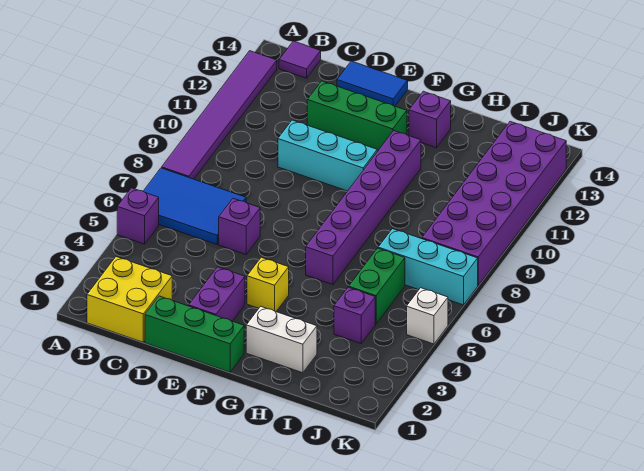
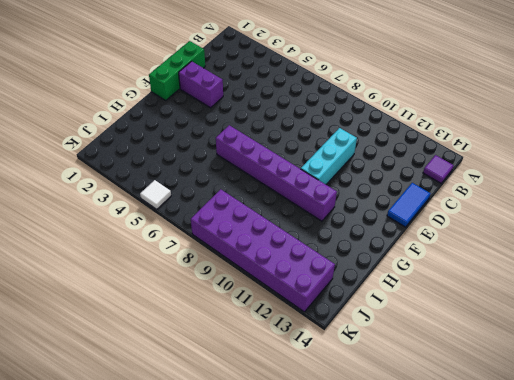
white 1x1 tile [140,180,171,209] -> white 1x1 brick [407,288,448,344]
none -> purple 1x1 brick [117,188,159,244]
none -> blue 2x3 tile [143,168,246,244]
none -> purple 1x6 tile [162,51,277,179]

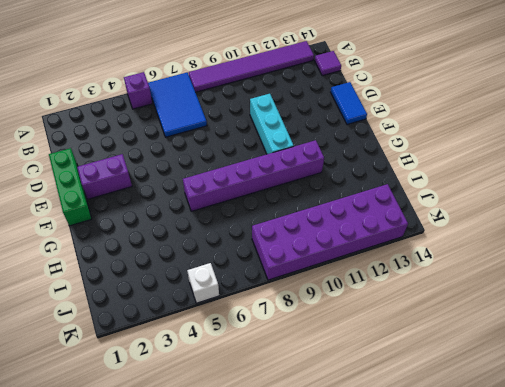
none -> yellow 2x2 brick [87,257,172,342]
none -> purple 1x1 brick [219,198,260,254]
none -> green 1x3 brick [307,81,407,152]

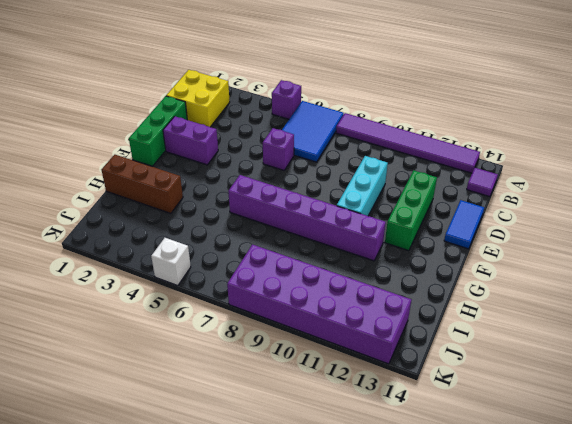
brown 1x3 brick [102,155,183,213] -> white 1x2 brick [246,306,317,373]
none -> yellow 1x1 brick [247,257,289,311]
none -> purple 1x1 brick [409,91,451,148]
none -> purple 1x1 brick [334,287,375,343]

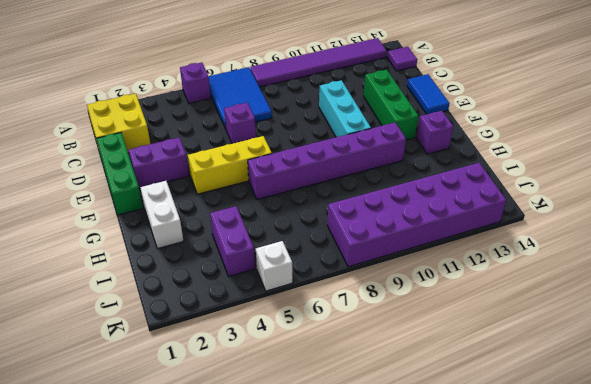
yellow 1x3 brick [188,136,272,194] -> yellow 1x1 brick [247,257,289,311]
purple 1x2 brick [210,206,255,276] -> purple 1x1 brick [334,287,375,343]
none -> green 1x2 brick [349,248,405,324]
none -> cyan 1x3 brick [378,229,478,305]

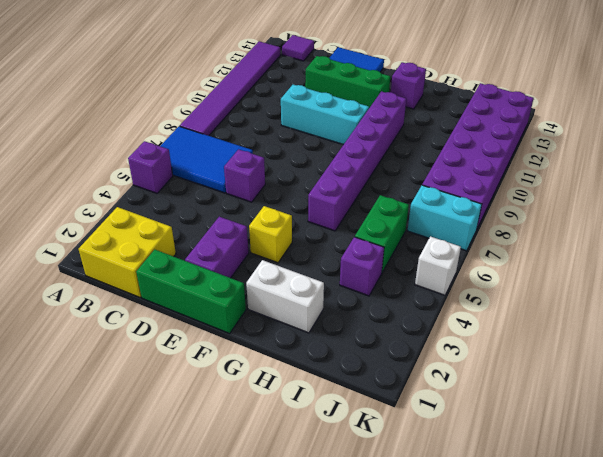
cyan 1x2 brick [408,185,482,251] -> cyan 1x3 brick [378,229,478,305]

